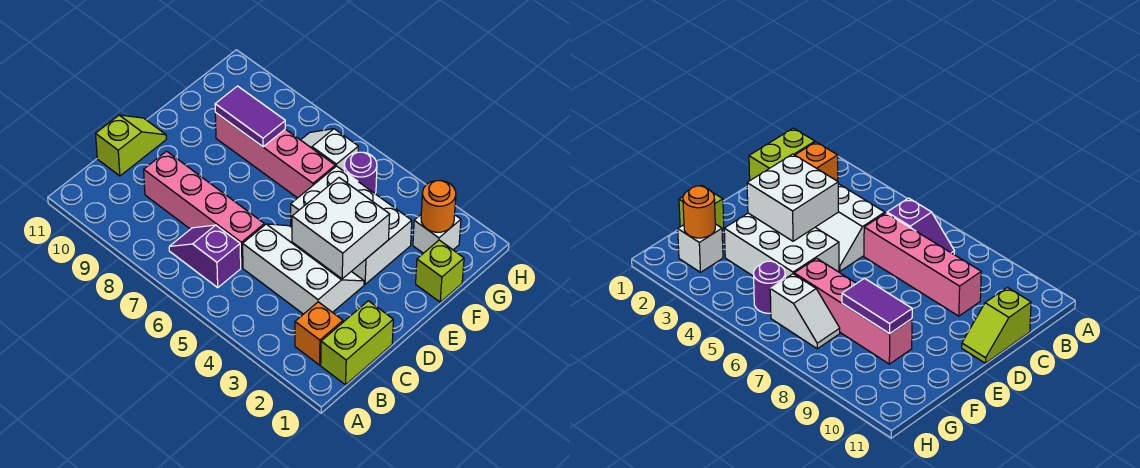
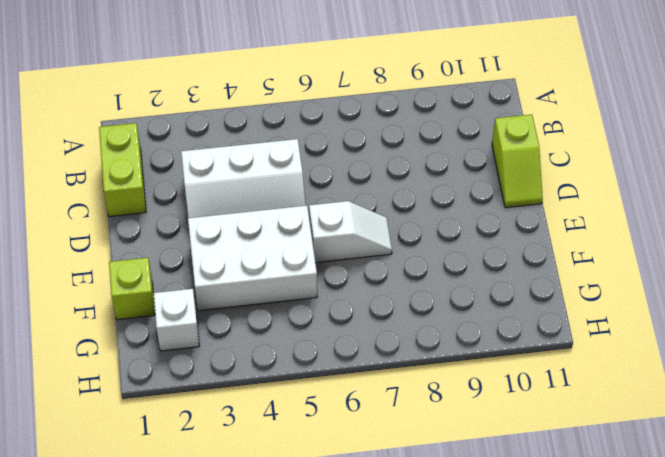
white 1x2 slope [309,201,392,263] -> white 1x2 slope moved to [301,129,358,171]
none -> orange 1x1 brick [295,302,343,365]
none -> purple 1x2 slope [169,225,241,287]
none -> pink 1x4 brick [144,151,264,268]

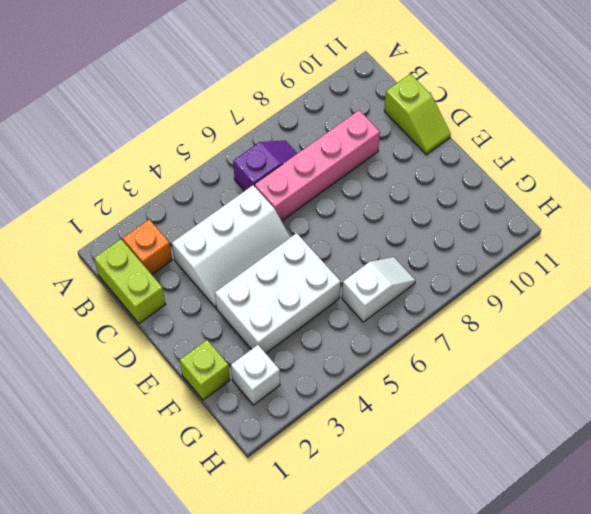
none -> pink 1x4 brick [215,113,335,198]
none -> purple 1x1 round brick [344,152,377,193]
none -> white 2x2 brick [292,178,390,279]

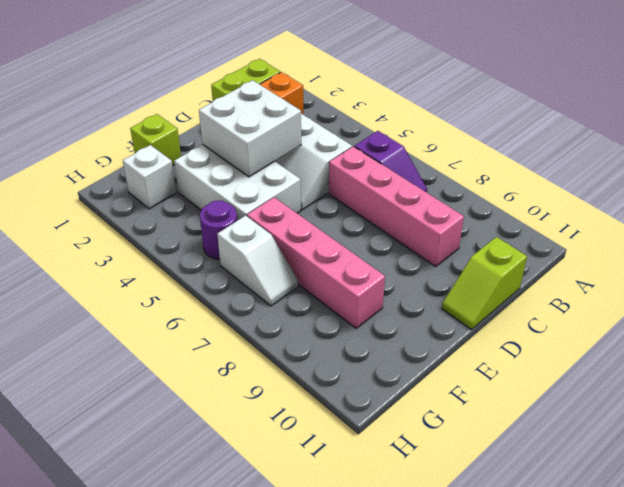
none -> purple 1x2 tile [215,86,285,147]
none -> orange 1x1 round brick [421,181,456,232]

